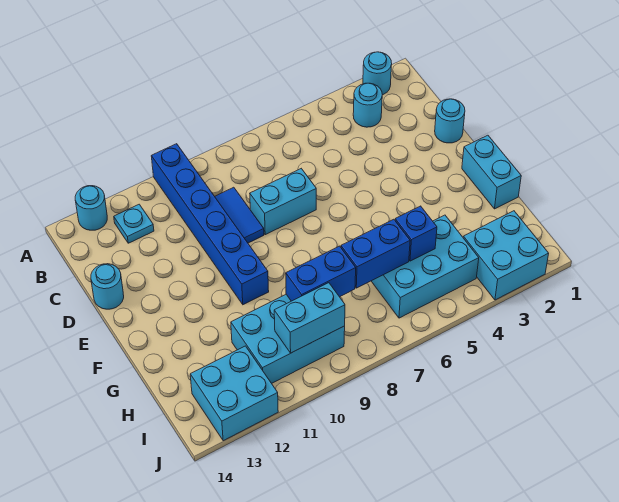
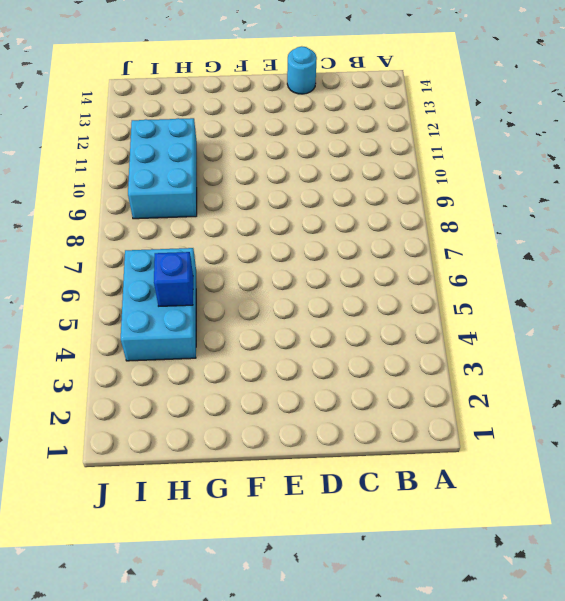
none -> cyan 1x1 round brick [363,52,392,95]
none -> blue 1x6 brick [151,144,269,305]
none -> cyan 1x1 round brick [75,186,107,230]

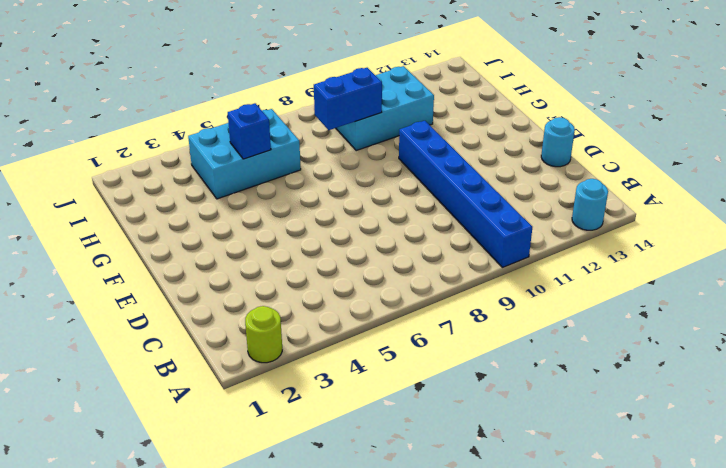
lime 1x1 round brick [245,306,282,363] -> cyan 1x1 round brick [363,52,392,95]
none -> cyan 1x1 round brick [353,83,382,127]
none -> cyan 1x1 plate [114,204,154,243]
none -> blue 1x2 tile [215,187,264,243]

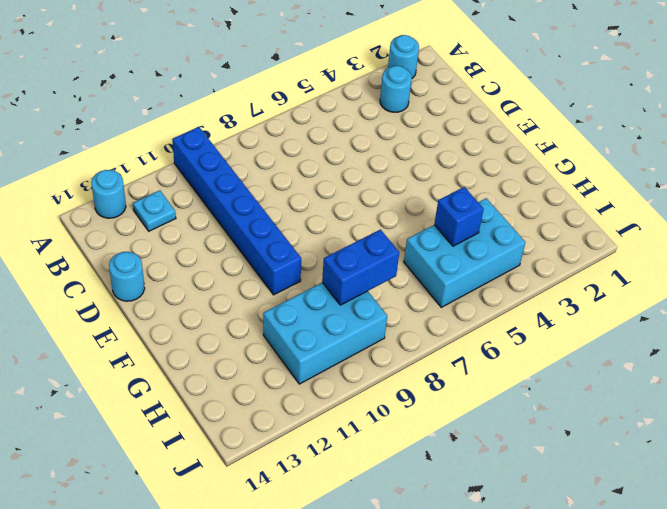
none -> blue 1x2 tile [215,187,264,243]
none -> cyan 1x1 round brick [435,99,465,143]
none -> cyan 1x2 brick [250,169,316,235]

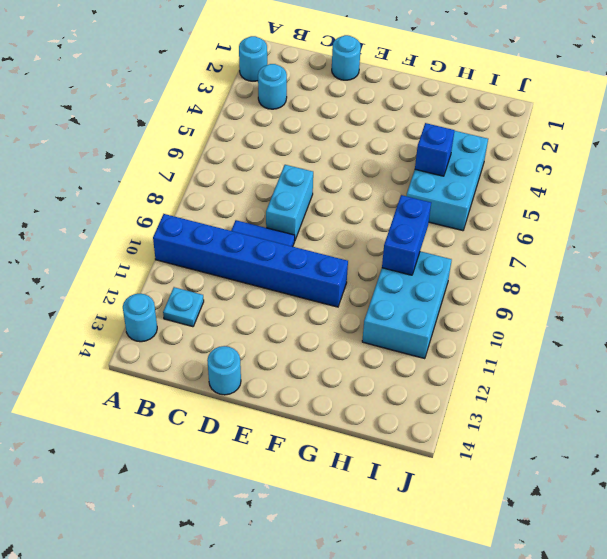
none -> cyan 1x2 brick [462,135,521,209]
none -> cyan 2x2 brick [463,211,549,300]
none -> cyan 2x2 brick [190,346,278,441]

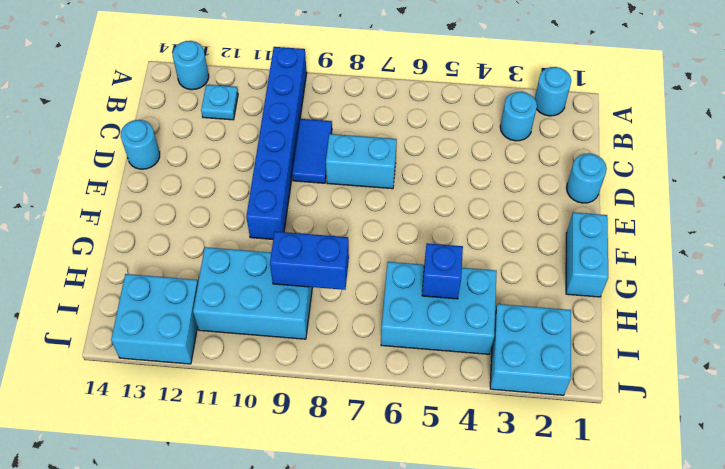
none -> blue 1x2 brick [341,219,410,288]
none -> cyan 1x2 brick [274,283,345,353]

